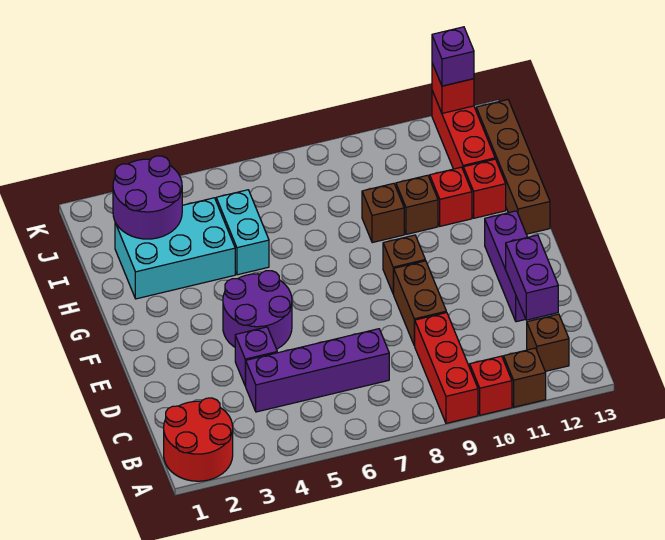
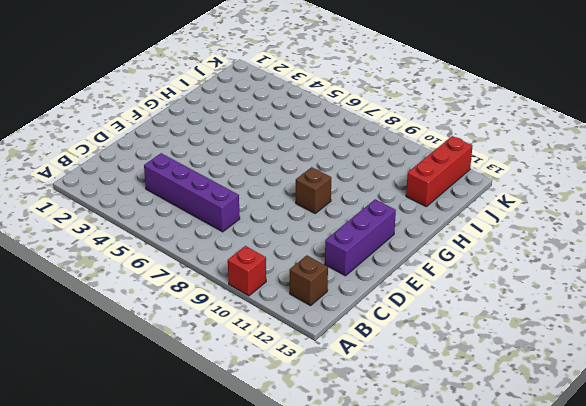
none -> red 2x2 round brick [164,398,233,481]
none -> red 1x3 brick [415,312,478,423]
none -> brown 1x1 brick [503,348,546,407]

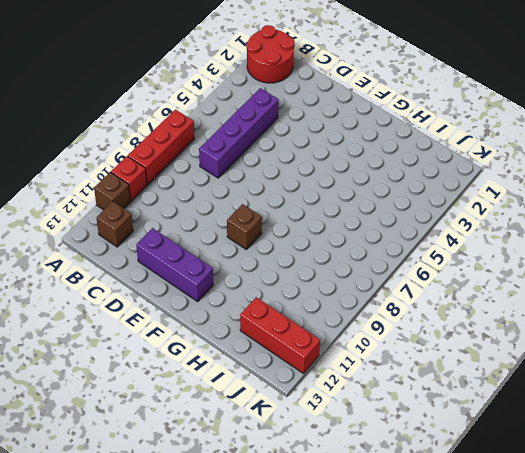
red 1x3 brick [128,110,194,185] -> red 1x3 brick turned to [415,312,478,423]
none -> purple 1x1 brick [235,327,277,386]
none -> brown 1x2 brick [394,261,446,346]
none -> purple 2x2 round brick [223,271,292,349]

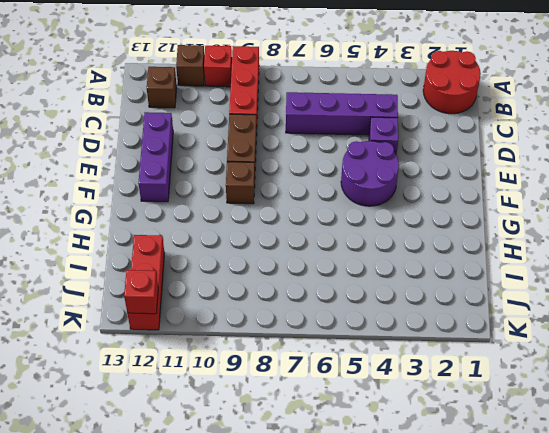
none -> brown 1x4 brick [476,100,550,234]
none -> cyan 2x3 brick [115,198,235,299]
none -> cyan 1x2 brick [216,190,269,275]

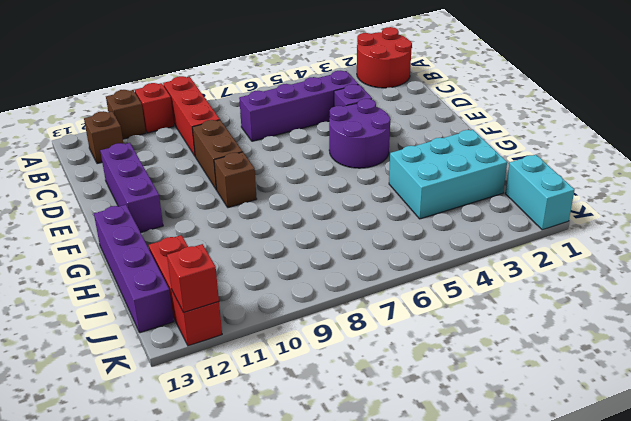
purple 1x4 brick [94,205,174,333] -> brown 1x4 brick [476,100,550,234]
cyan 1x2 brick [505,155,574,230] -> cyan 1x2 brick moved to [216,190,269,275]
none -> brown 1x1 brick [362,183,404,243]
none -> brown 1x1 brick [396,175,438,234]
none -> red 1x1 brick [430,167,472,226]

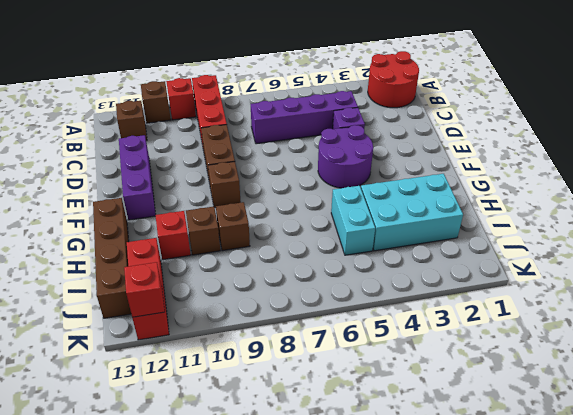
none -> red 1x1 brick [464,159,506,218]
none -> purple 1x2 brick [506,235,558,320]
none -> purple 2x2 round brick [113,156,182,239]

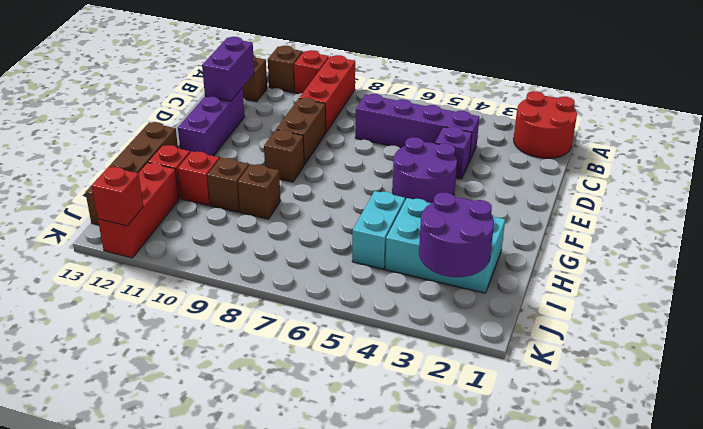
none -> purple 1x1 brick [432,27,474,86]

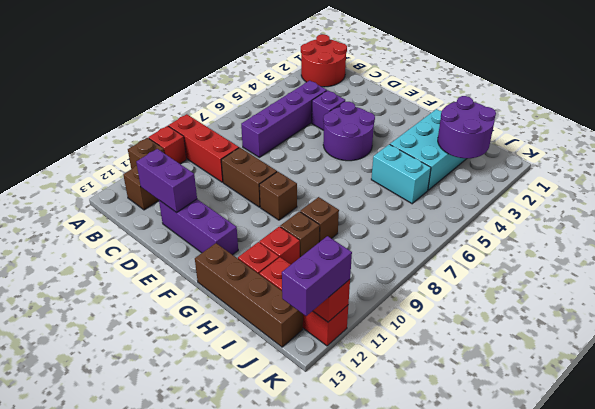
purple 1x2 brick [282,236,352,316] -> purple 1x1 brick [432,27,474,86]

